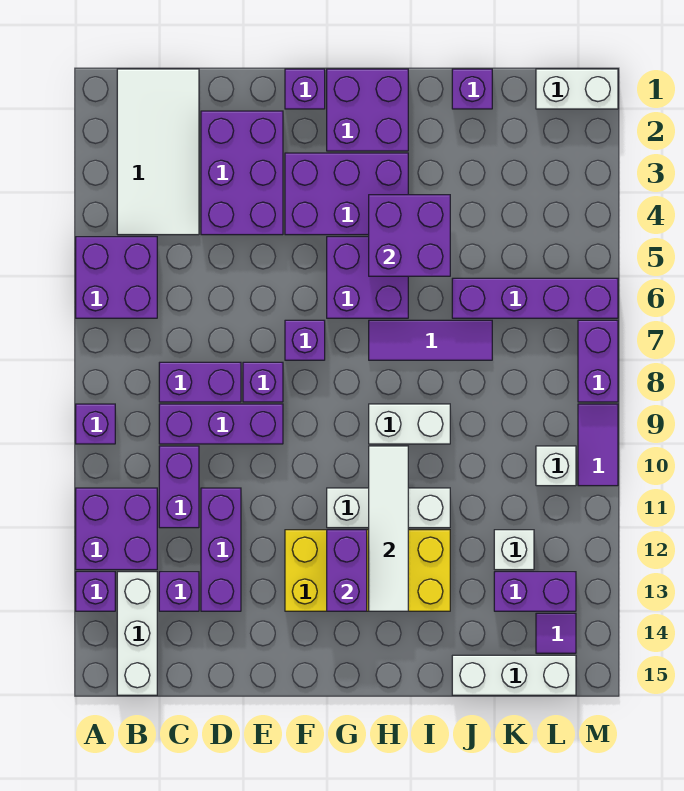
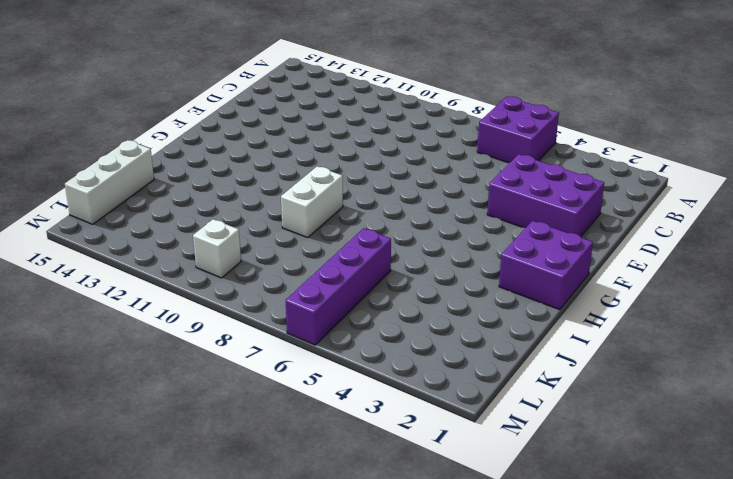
none -> purple 1x1 brick [76,404,115,444]
none -> purple 2x2 brick [76,488,157,570]
none -> purple 1x1 brick [76,572,115,611]
none -> white 2x4 tile [117,69,199,235]

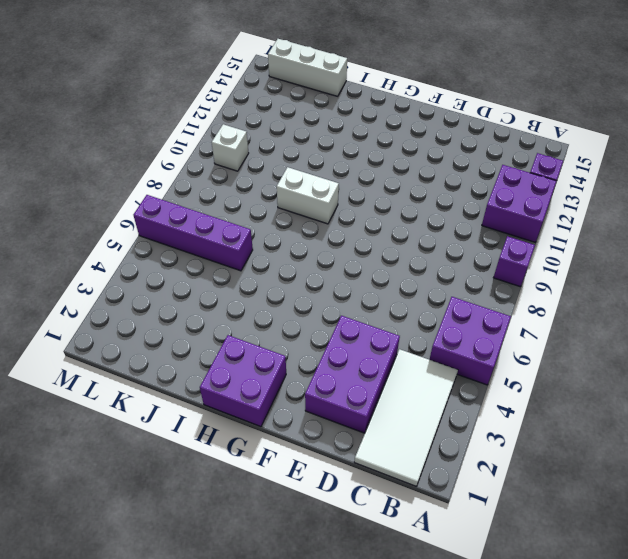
none -> white 1x3 brick [117,572,157,695]
none -> purple 1x2 brick [159,362,241,402]
none -> purple 1x3 brick [159,404,283,444]
none -> purple 1x2 brick [159,446,199,528]

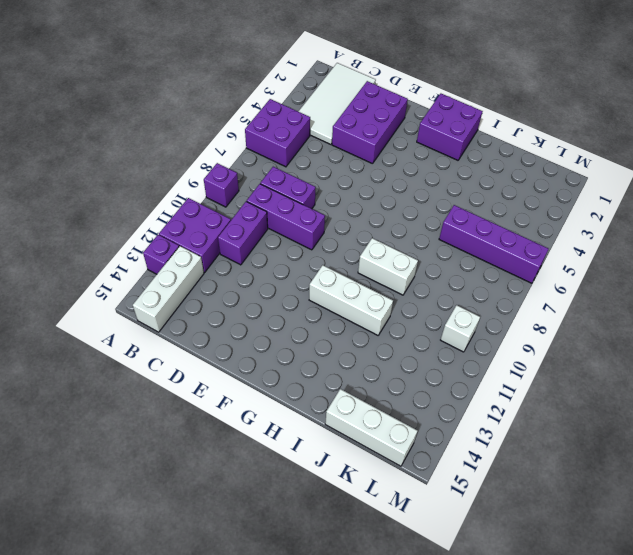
none -> purple 1x1 brick [159,572,199,611]
none -> purple 1x3 brick [201,488,241,611]
none -> purple 1x1 brick [243,362,283,402]
none -> purple 1x1 brick [285,69,325,109]

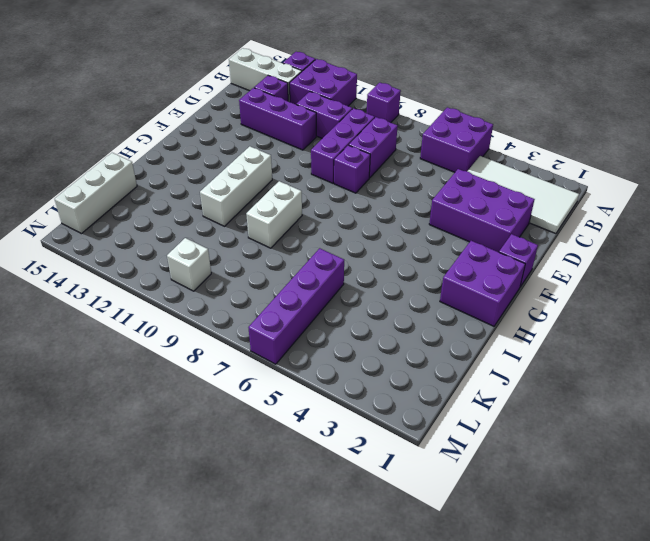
none -> purple 2x3 brick [285,153,408,235]
none -> purple 1x1 brick [285,320,325,360]
none -> yellow 2x4 brick [285,530,450,611]
none -> purple 2x2 brick [327,237,408,318]

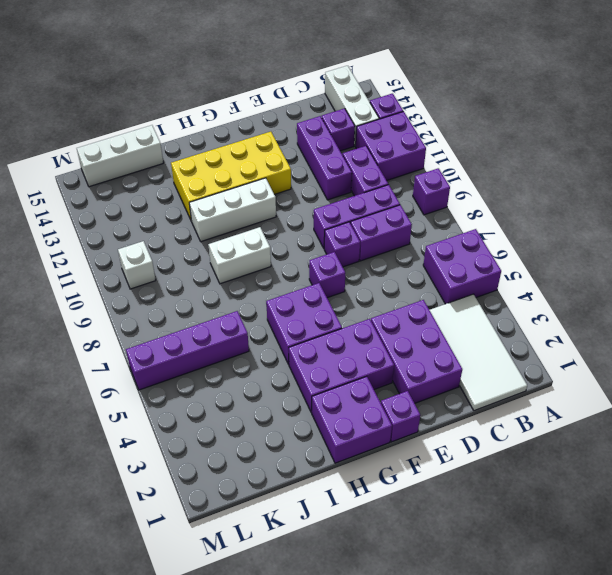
none -> purple 1x3 tile [369,320,492,360]
none -> purple 1x1 brick [452,69,492,109]
none -> white 1x1 brick [494,530,534,570]
none -> purple 1x2 brick [494,572,576,611]

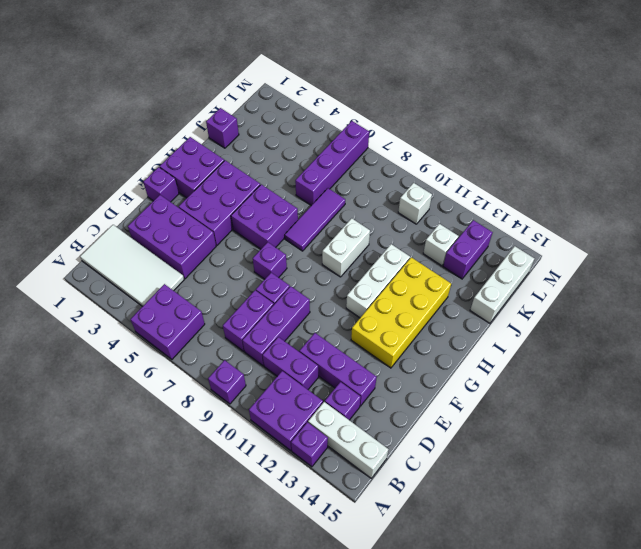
none -> white 1x2 brick [536,69,618,109]
none -> purple 1x1 tile [536,613,576,653]
none -> purple 1x2 brick [578,320,618,402]
none -> purple 1x2 tile [578,404,618,486]

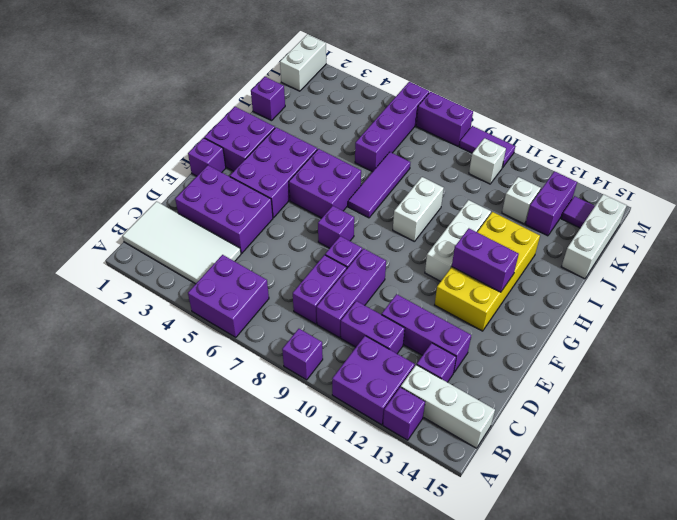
none -> purple 2x2 brick [369,195,450,276]
none -> white 1x4 tile [369,446,408,611]

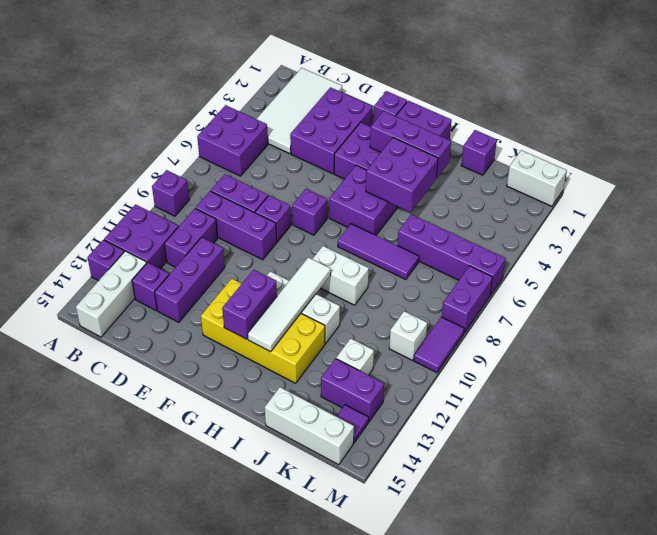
purple 1x3 brick [370,111,451,177] -> none

